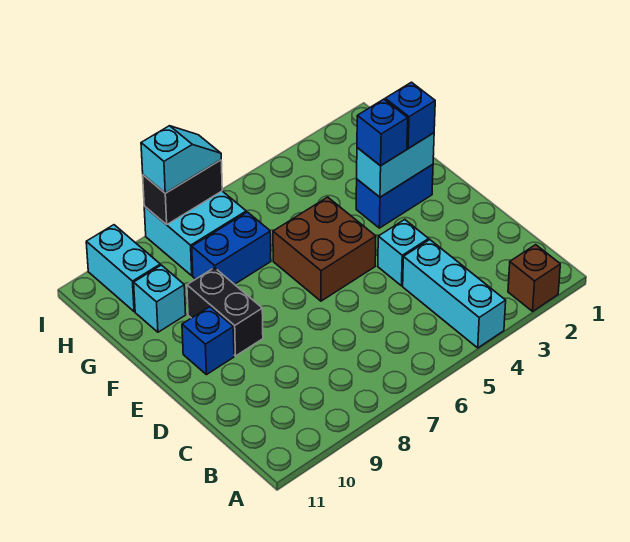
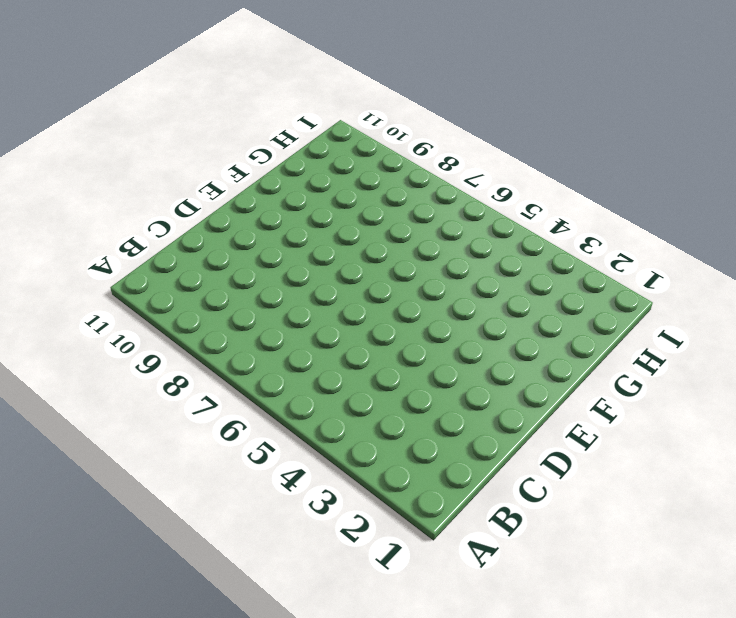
none -> brown 1x1 brick [508,245,560,311]
none -> cyan 1x3 brick [403,240,506,348]
none -> cyan 1x1 brick [378,220,429,286]

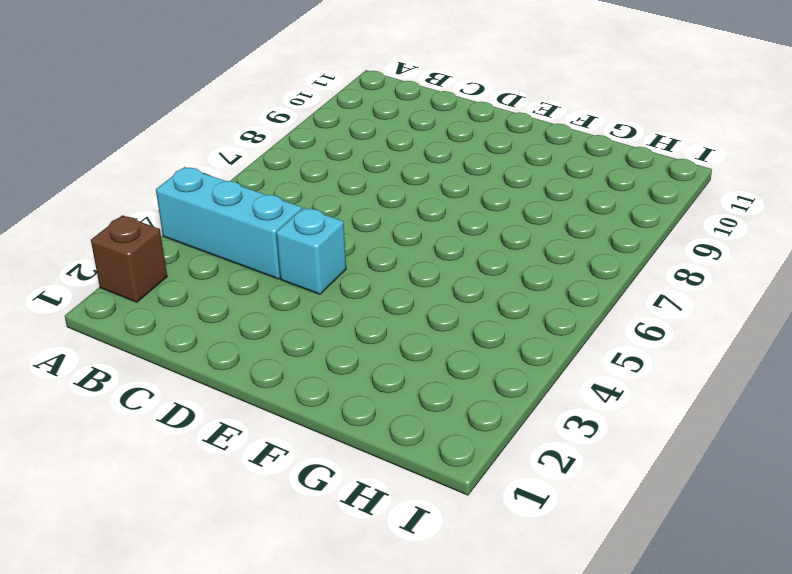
none -> brown 2x2 brick [273,197,376,301]
none -> black 1x2 brick [187,268,263,356]
none -> blue 1x1 brick [182,307,234,375]

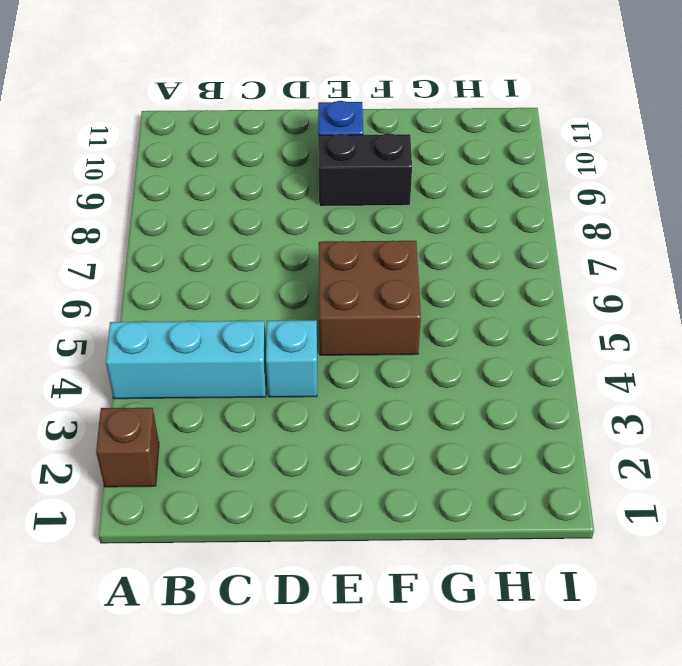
none -> blue 1x2 brick [356,164,433,228]
none -> blue 1x2 brick [192,212,271,284]
none -> cyan 1x1 brick [134,265,186,332]

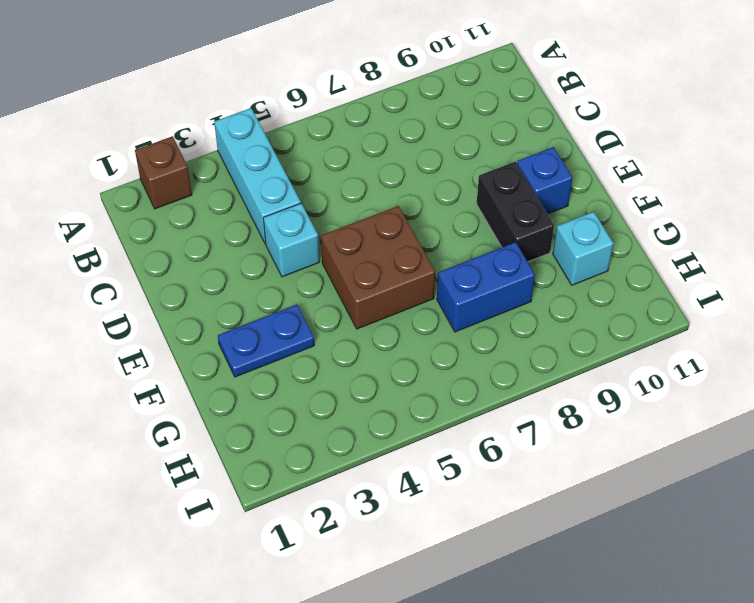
blue 1x2 plate [218,305,314,377] -> blue 1x2 brick [356,164,433,228]
none -> cyan 2x2 brick [144,191,246,276]
none -> cyan 1x2 brick [86,225,160,312]
none -> cyan 1x2 brick [357,133,434,197]

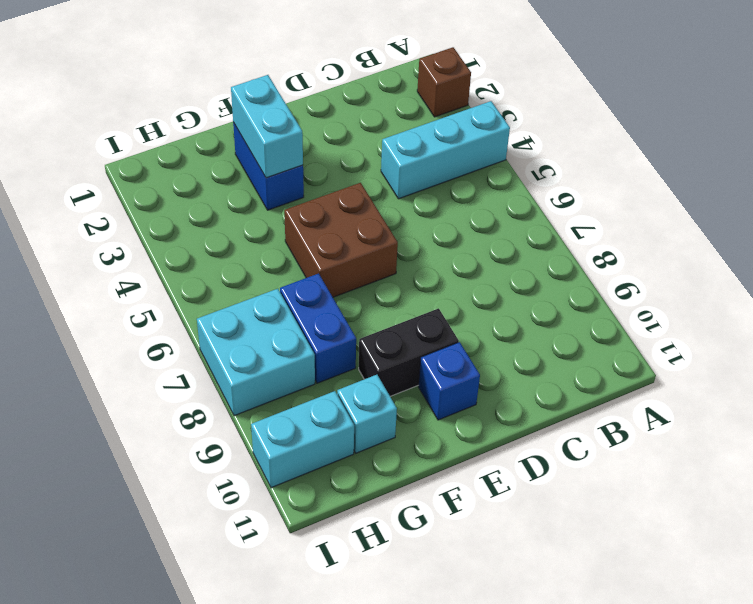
none -> cyan 1x1 brick [378,220,429,286]
none -> black 1x2 brick [143,160,222,225]
none -> blue 1x1 brick [385,82,435,148]

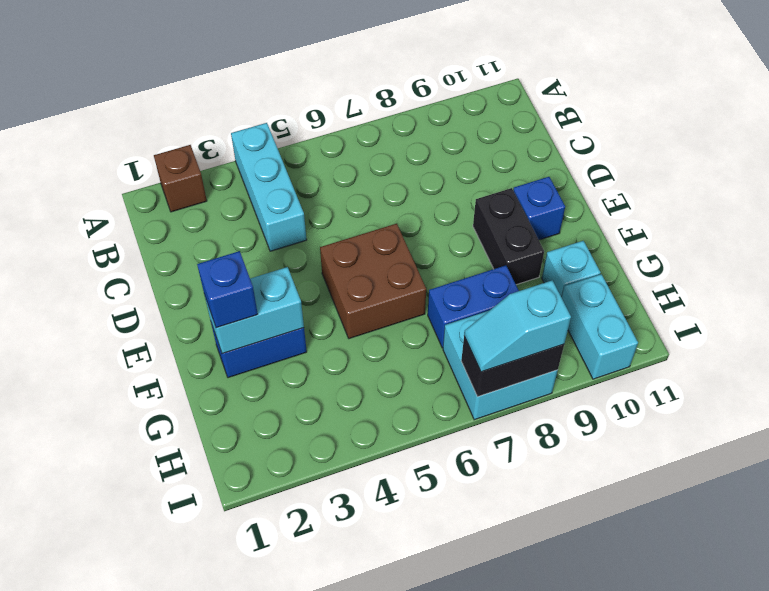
none -> cyan 1x1 brick [378,220,429,286]
none -> blue 1x1 brick [357,99,408,166]

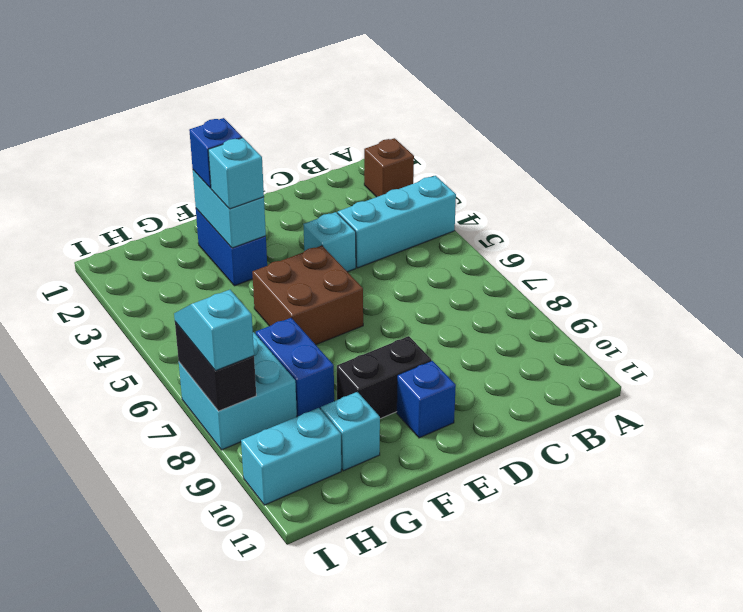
cyan 1x1 brick [208,138,264,209] -> blue 1x1 brick [357,99,408,166]

